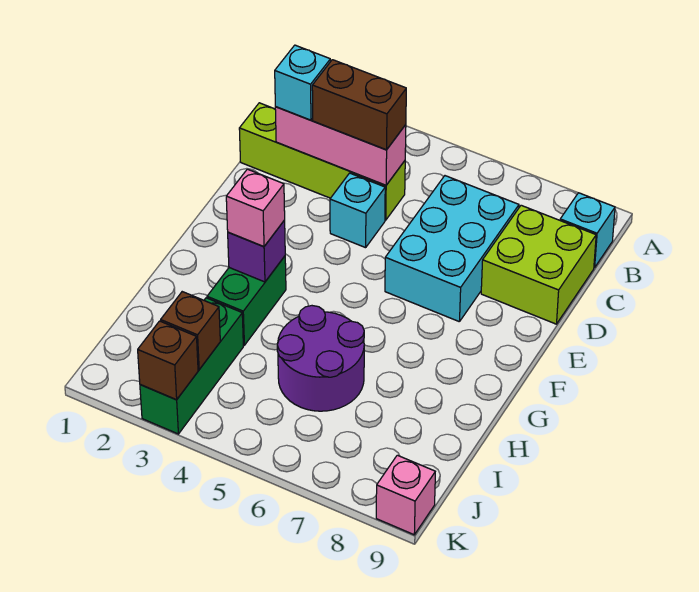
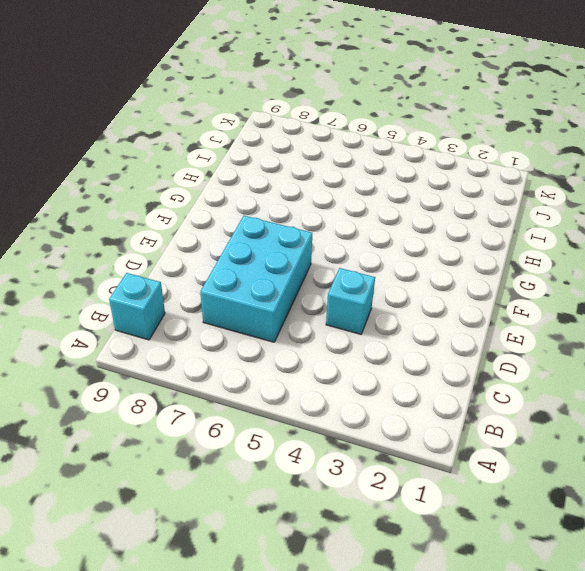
none -> lime 1x4 brick [239,103,405,220]
none -> lime 2x2 brick [481,205,596,324]
none -> green 1x2 brick [207,256,286,345]

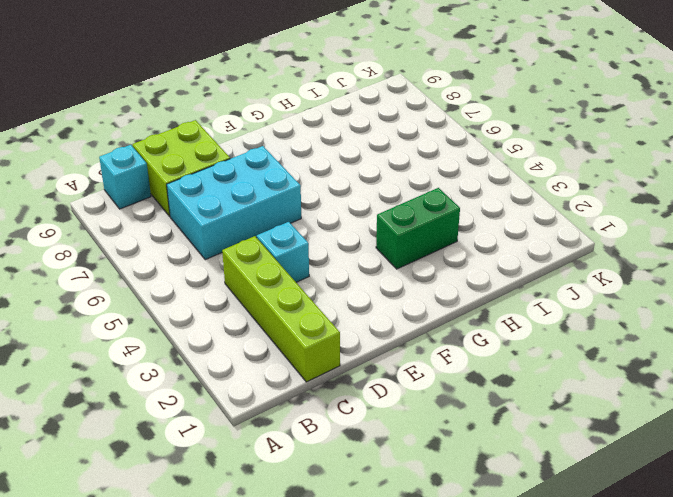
none -> purple 2x2 round brick [277,306,364,411]
none -> green 1x3 brick [140,298,243,434]
none -> pink 1x1 brick [376,455,435,535]

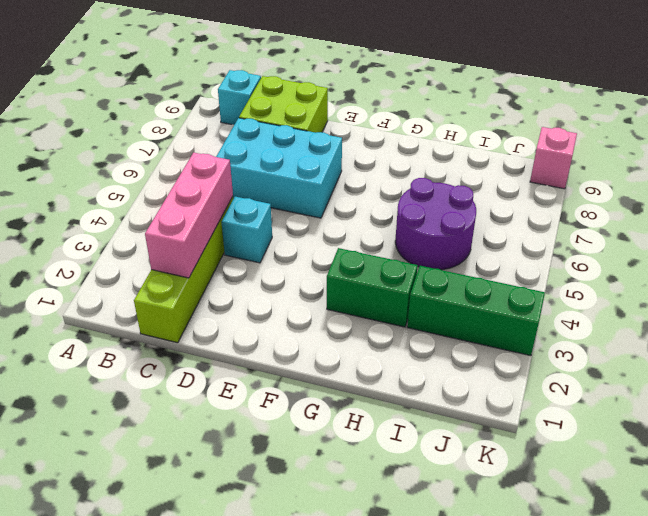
none -> purple 1x1 brick [228,220,285,282]
none -> brown 1x1 brick [161,292,220,369]
none -> brown 1x1 brick [138,321,198,400]

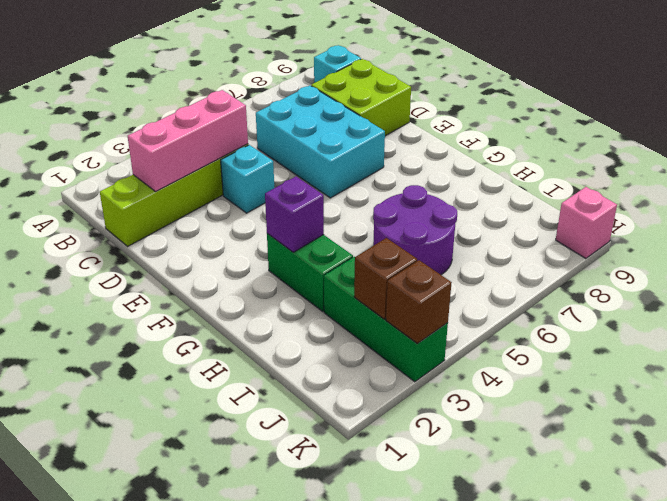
none -> cyan 1x1 brick [275,45,330,120]
none -> brown 1x2 brick [312,60,406,150]
none -> pink 1x1 brick [226,169,285,246]

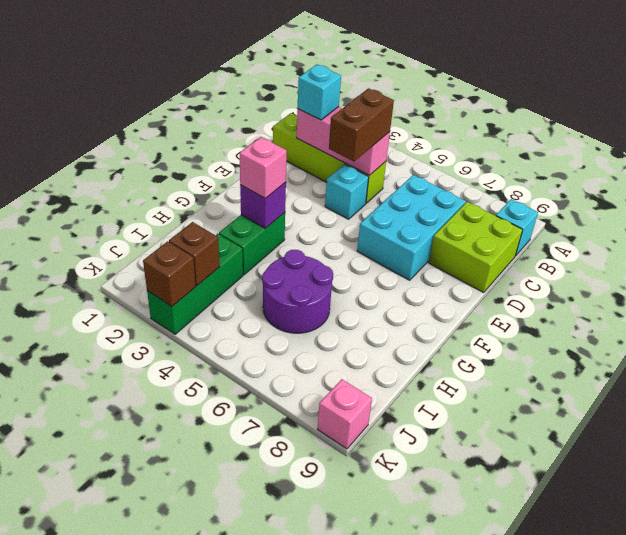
brown 1x2 brick [329,88,394,161] -> brown 1x2 brick turned to [312,60,406,150]

